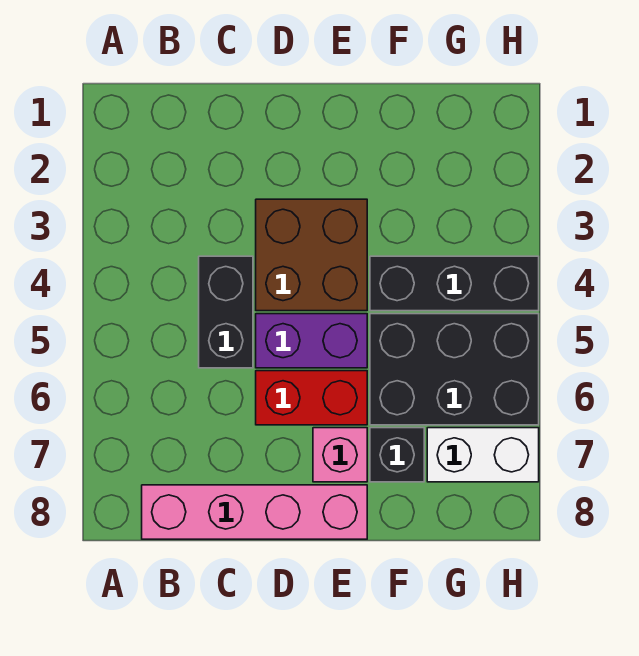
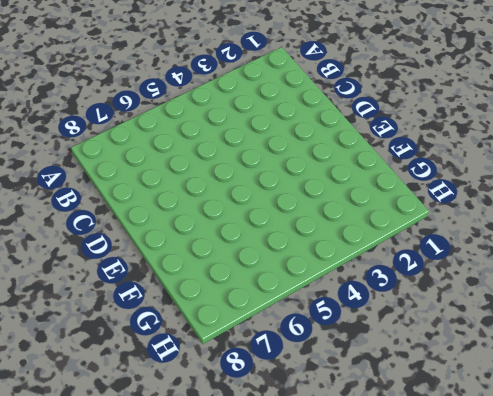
none -> pink 1x4 brick [142,485,367,539]
none -> black 1x2 brick [199,256,253,368]

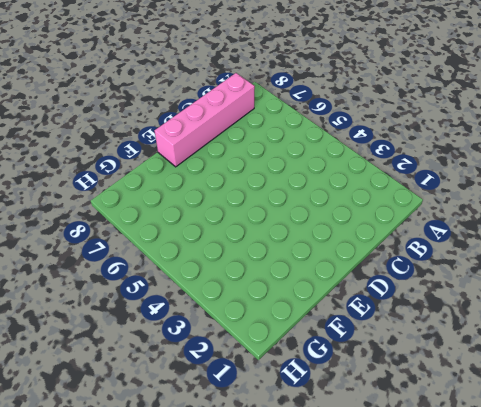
none -> black 1x2 brick [199,256,253,368]
none -> brown 2x2 brick [256,199,367,311]

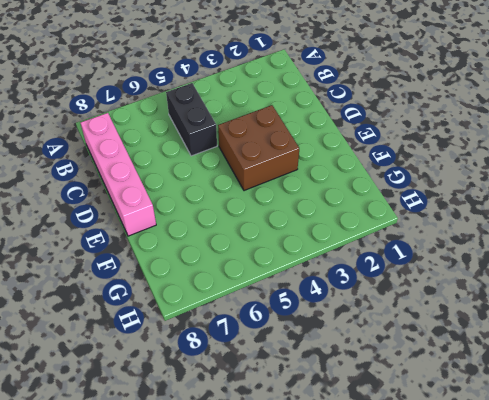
black 1x2 brick [166,83,217,156] -> black 1x2 brick turned to [199,256,253,368]
none -> purple 1x2 brick [256,314,367,368]
none -> red 1x2 brick [256,371,367,425]

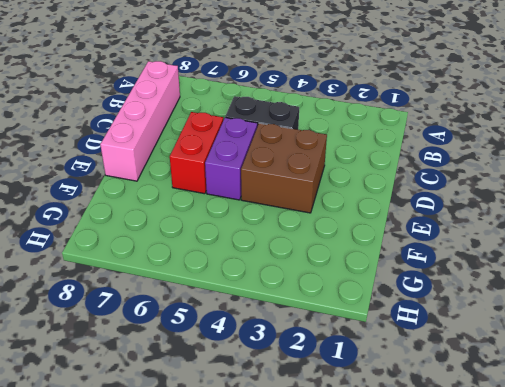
none -> pink 1x1 brick [313,428,367,482]
none -> black 1x3 brick [370,256,539,311]

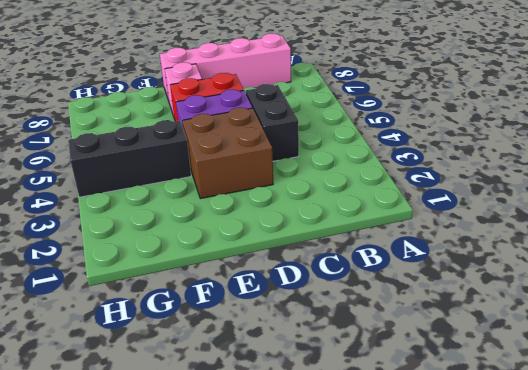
none -> black 2x3 brick [370,314,539,425]
none -> black 1x1 brick [370,428,424,482]

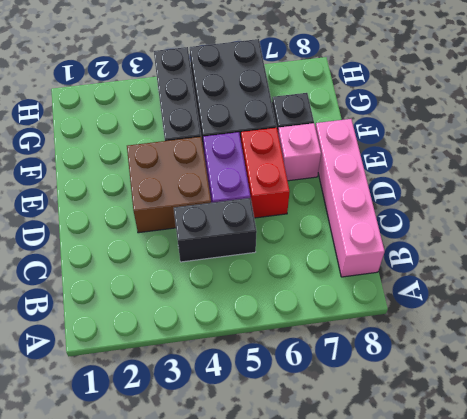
none -> white 1x2 brick [427,428,539,482]

